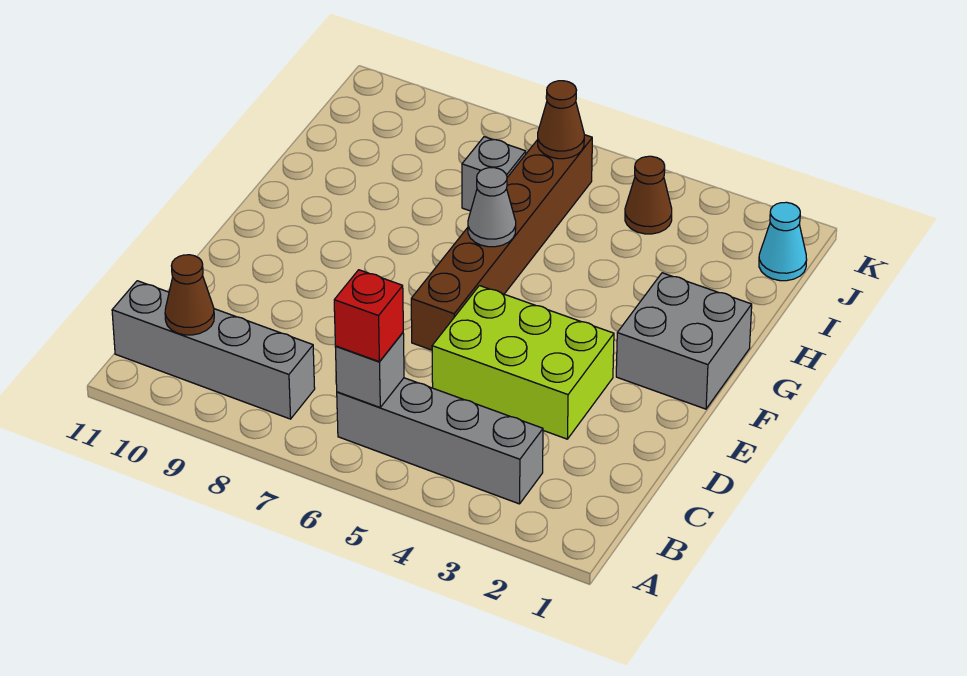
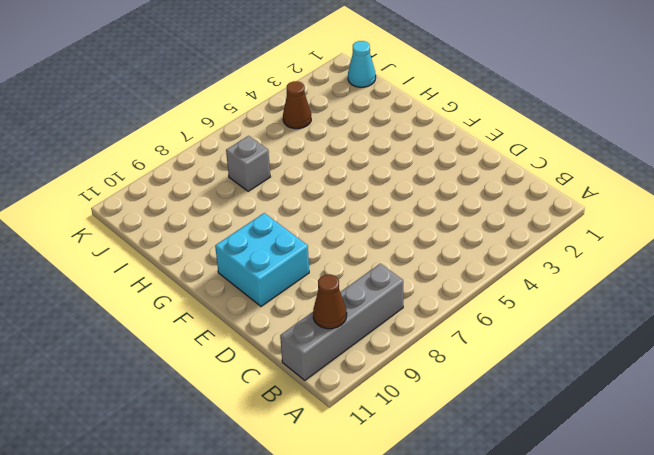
cyan 2x2 brick [215,213,309,306] -> none
none -> grey 1x4 brick [337,378,543,504]
none -> lime 2x3 brick [432,286,614,439]
none -> brown 1x6 brick [411,135,592,350]

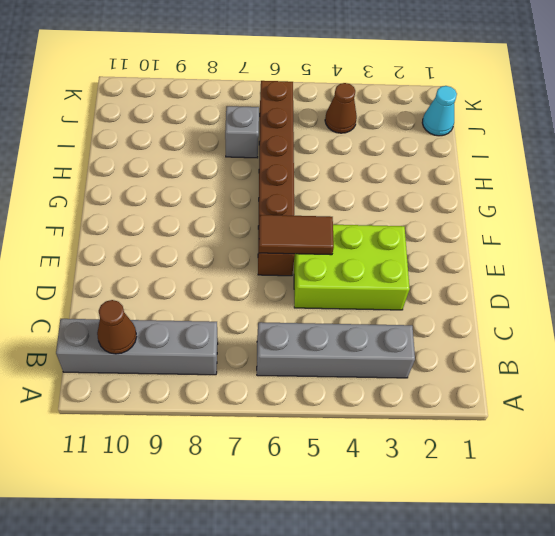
brown 1x2 tile [259,215,334,255] -> none
none -> grey 2x2 brick [616,273,752,409]
none -> grey 1x1 brick [335,333,404,407]
none -> grey 1x1 cone [468,168,516,247]

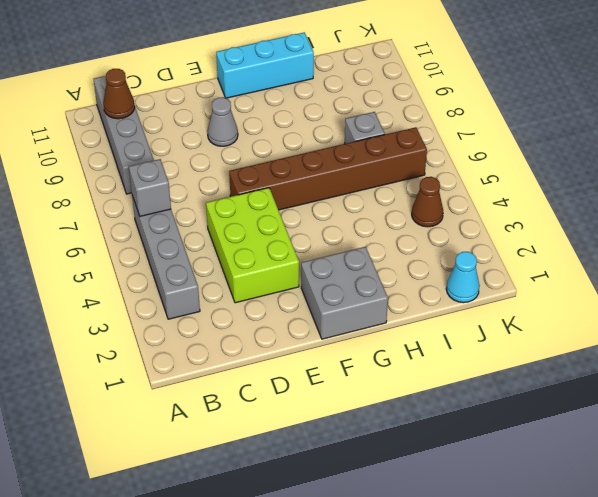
grey 1x1 cone [208,97,238,146] -> grey 1x1 cone moved to [468,168,516,247]
cyan 1x3 brick [216,32,314,98] -> none
none -> brown 1x1 cone [538,81,584,159]
none -> red 1x1 brick [334,270,403,362]

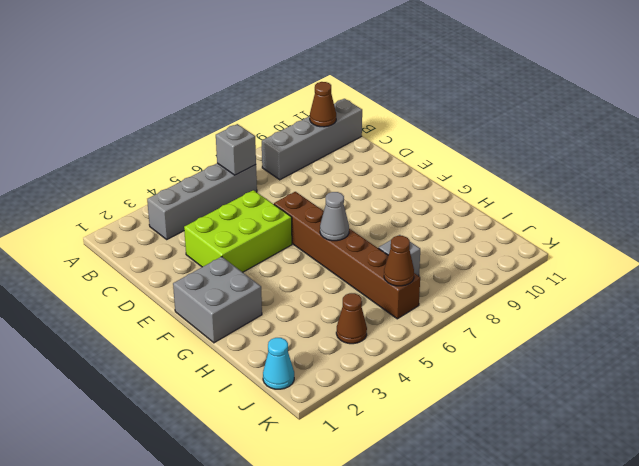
none -> red 1x1 brick [334,270,403,362]

